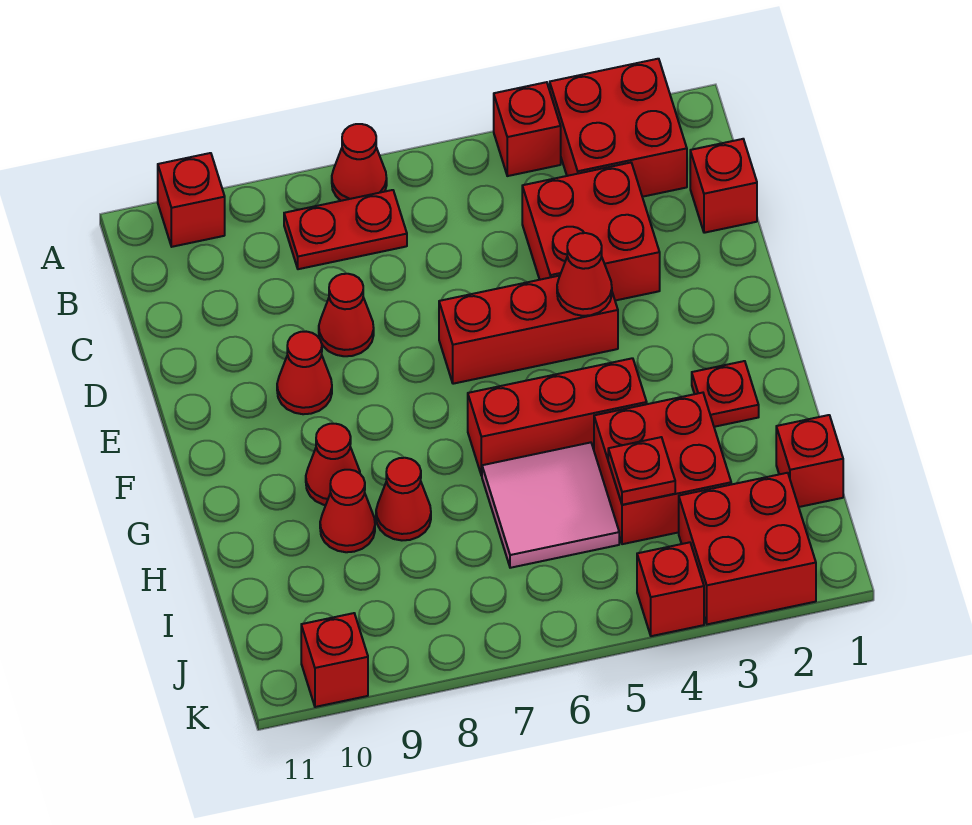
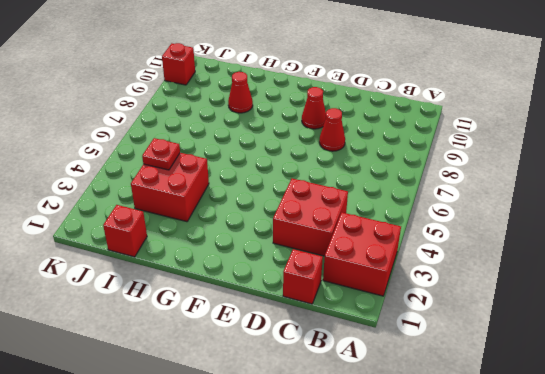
none -> red 1x1 brick [494,82,561,176]
none -> red 1x1 cone [332,124,387,201]
none -> red 1x1 brick [158,153,225,247]

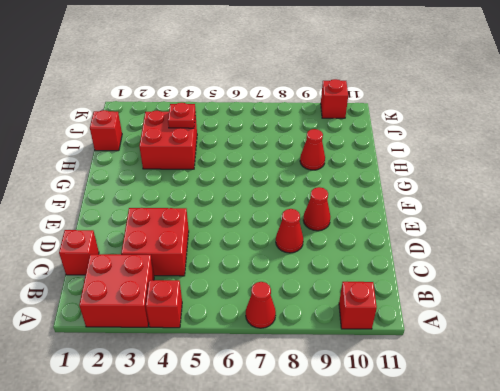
none -> red 1x2 plate [284,190,407,269]
none -> red 1x3 brick [439,276,618,384]
none -> red 1x1 plate [692,361,759,427]

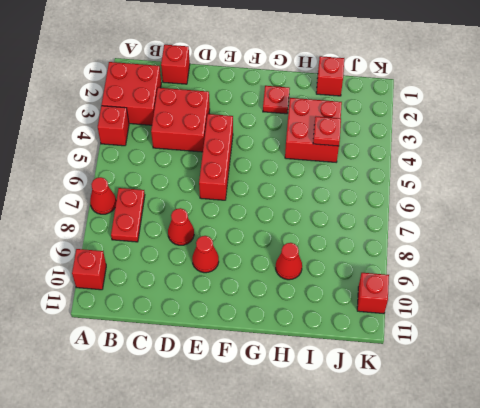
none -> red 1x3 brick [468,358,647,476]
none -> red 1x1 cone [306,424,360,505]
none -> pink 2x2 tile [482,442,619,568]

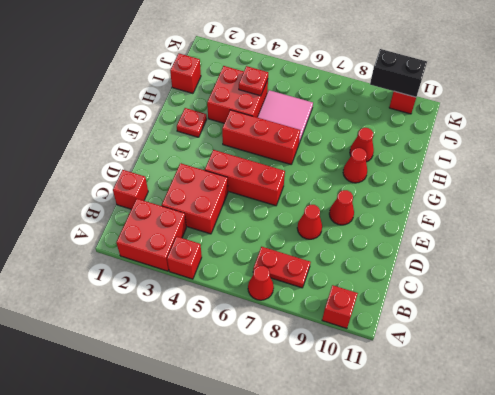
black 1x2 brick [370,49,427,97] -> none
none -> red 1x1 cone [376,458,431,540]
none -> red 2x2 brick [679,473,816,624]
none -> red 1x1 brick [637,542,704,636]

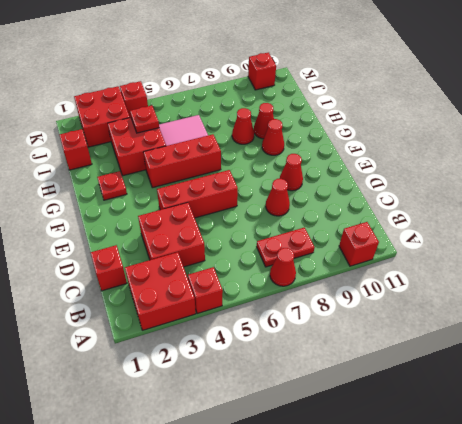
none -> red 1x1 cone [557,233,612,316]

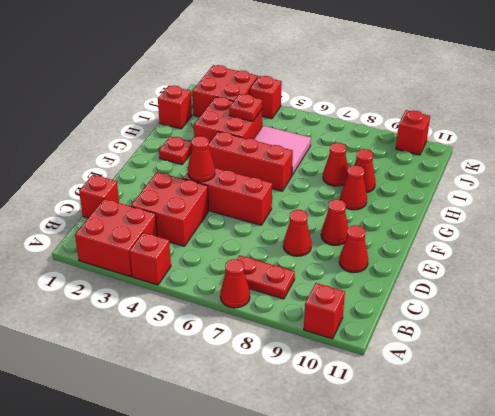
red 1x1 cone [339,225,368,272] -> none

